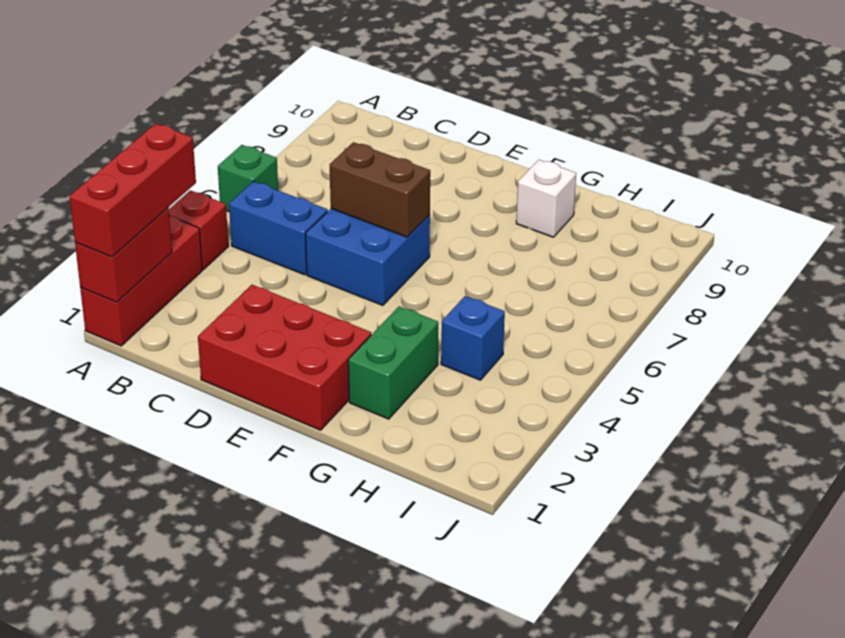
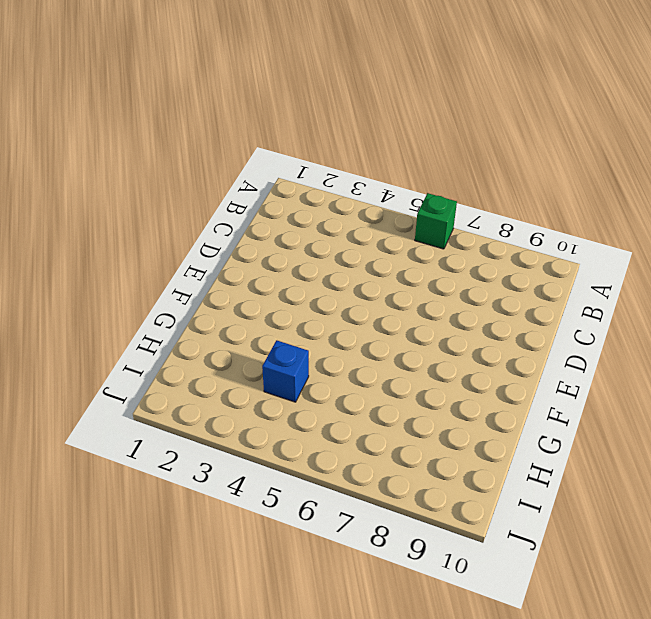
none -> red 1x3 brick [80,216,202,346]
none -> red 1x1 brick [169,190,229,269]
none -> blue 1x2 brick [229,181,328,275]

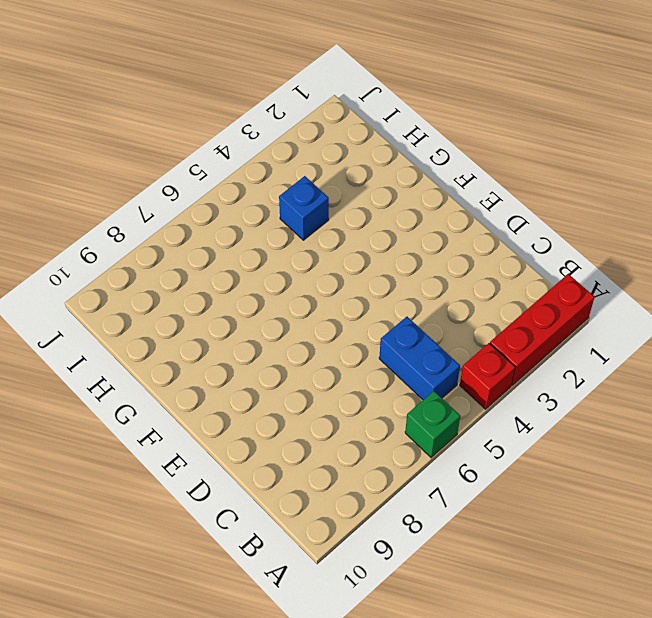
none -> red 2x3 brick [198,285,371,430]
none -> blue 2x2 brick [306,209,430,305]
none -> green 1x2 brick [348,306,438,419]

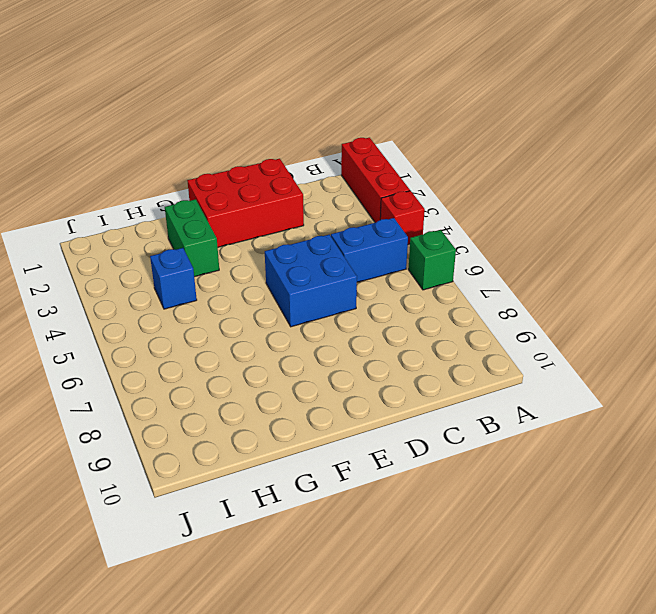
none -> white 1x1 brick [516,160,576,237]
none -> red 1x2 brick [75,208,172,302]
none -> brown 1x2 brick [330,142,430,237]

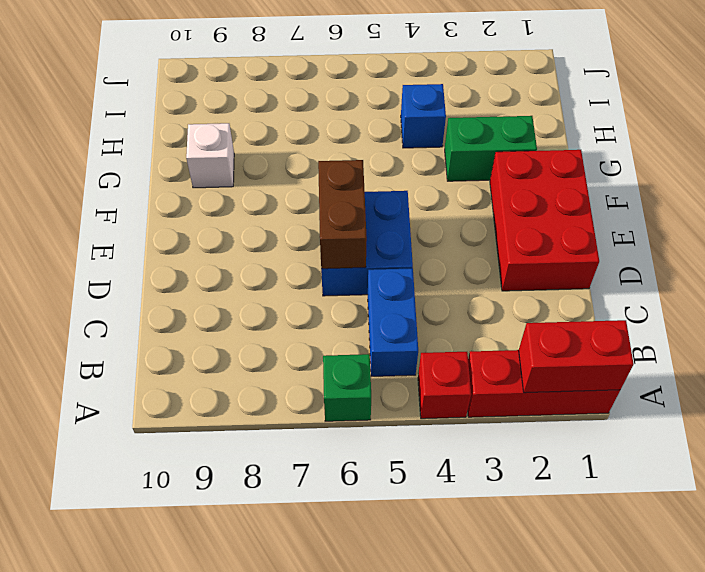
none -> red 1x3 brick [70,124,196,257]

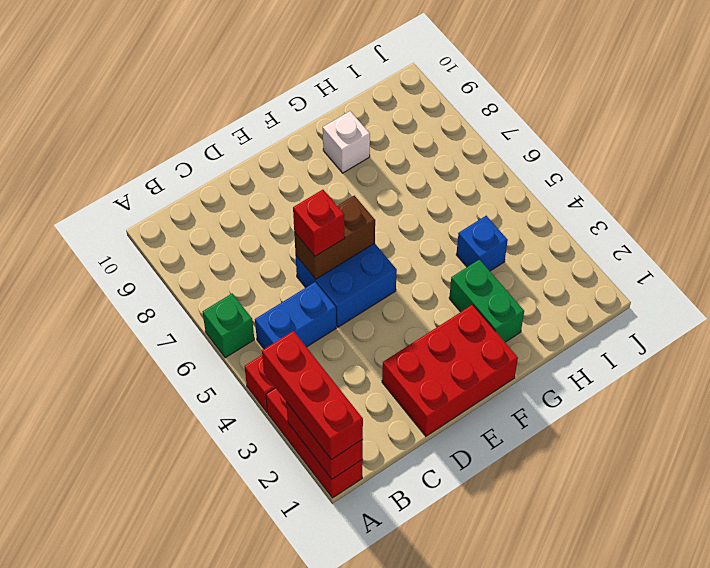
red 1x1 brick [293,190,345,256] -> none

